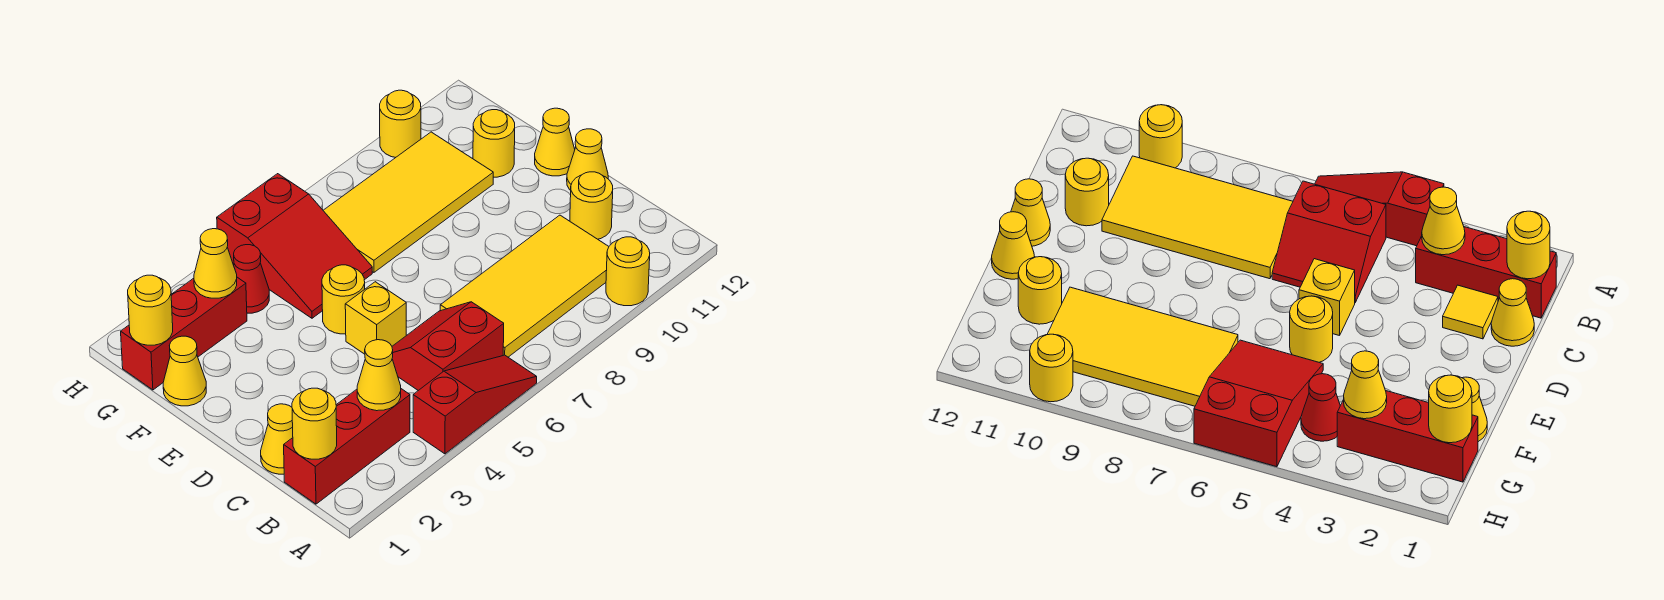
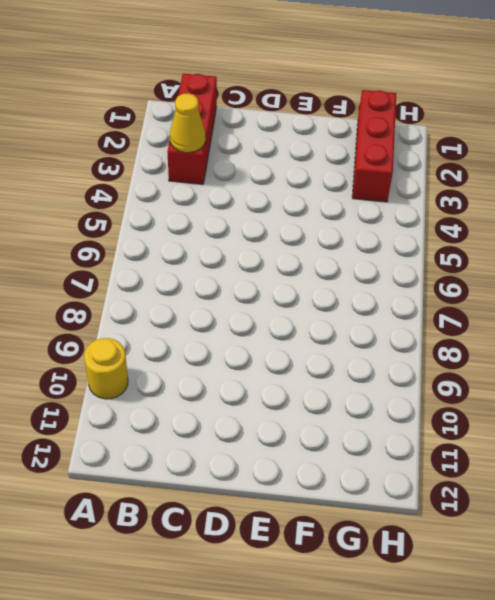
none -> red 1x3 slope [413,355,537,454]
none -> red 2x2 slope [392,302,504,390]
none -> yellow 2x4 tile [440,215,609,357]

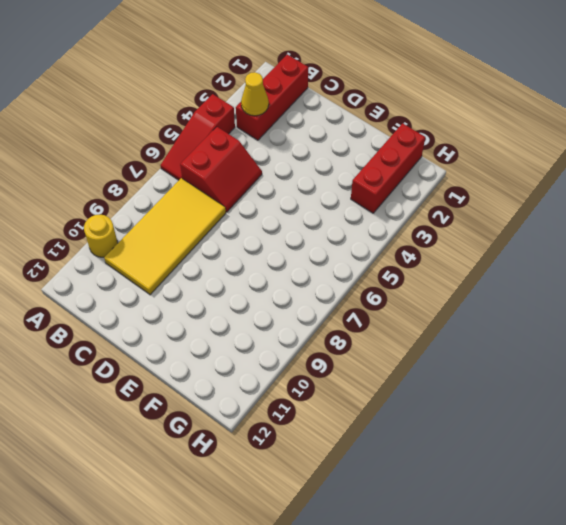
none -> yellow 1x1 cone [261,404,293,474]
none -> yellow 1x1 tile [1443,285,1498,339]
none -> yellow 1x1 round brick [570,172,613,239]

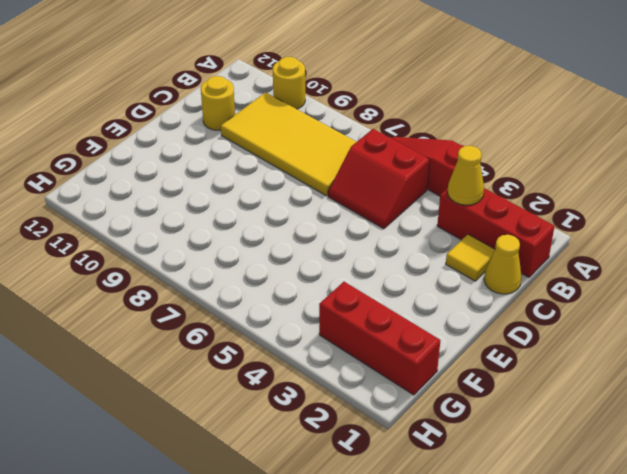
none -> yellow 1x1 brick [345,282,407,354]
none -> yellow 1x1 cone [567,129,608,190]
none -> yellow 1x1 round brick [322,265,365,334]

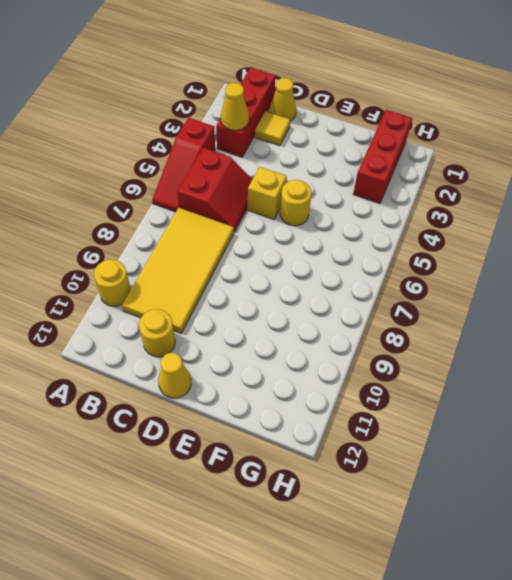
none -> yellow 1x1 cone [535,108,575,176]
none -> yellow 1x1 cone [163,336,206,406]
none -> red 2x3 slope [217,174,372,318]

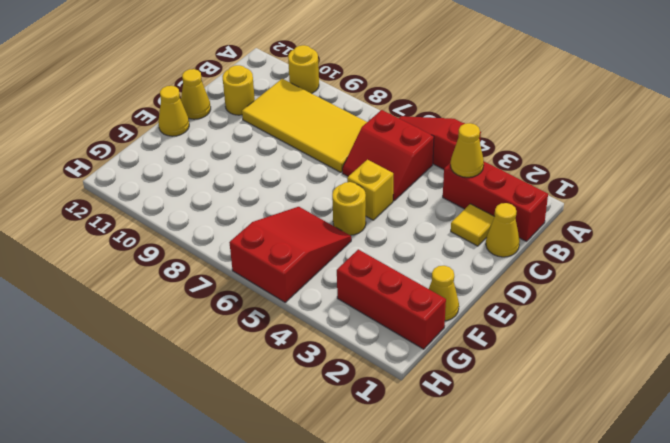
none -> yellow 2x4 tile [323,132,493,272]
none -> yellow 1x1 round brick [473,110,515,177]
none -> red 1x1 cone [234,245,269,313]

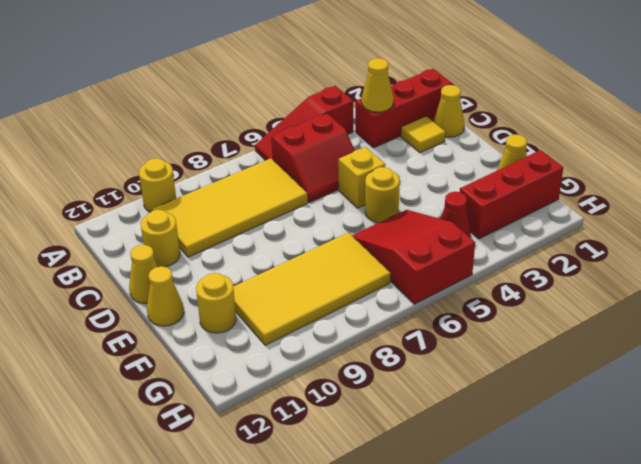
none -> yellow 1x1 round brick [380,90,421,158]
none -> yellow 1x1 round brick [292,388,337,459]
none -> yellow 1x1 round brick [128,275,173,345]

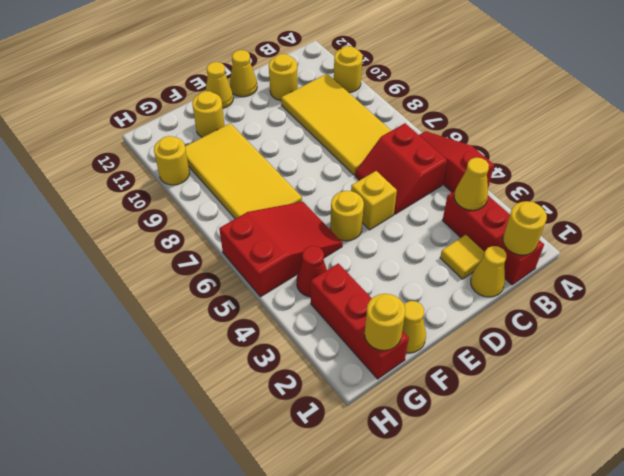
none -> yellow 1x1 cone [194,229,237,298]

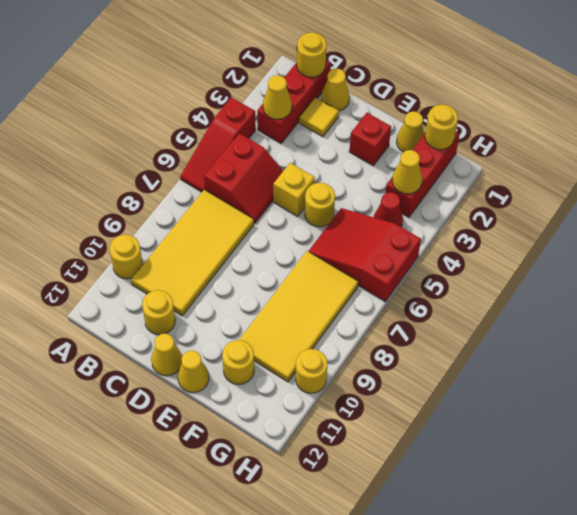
red 1x1 brick [349,113,391,166] -> none

